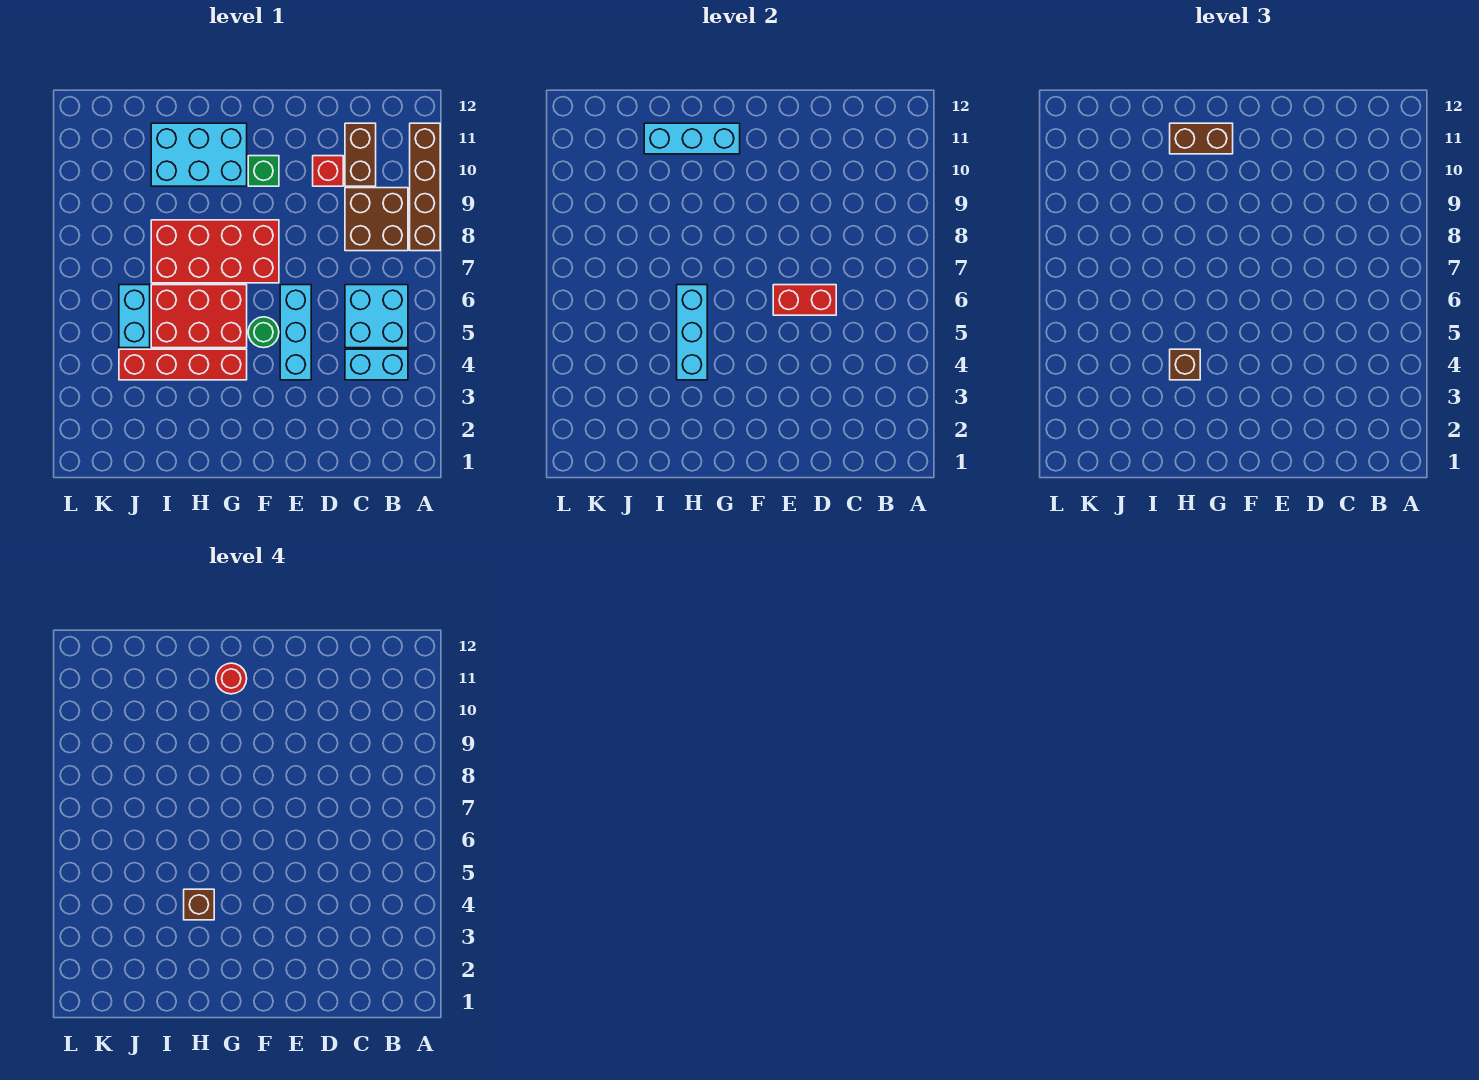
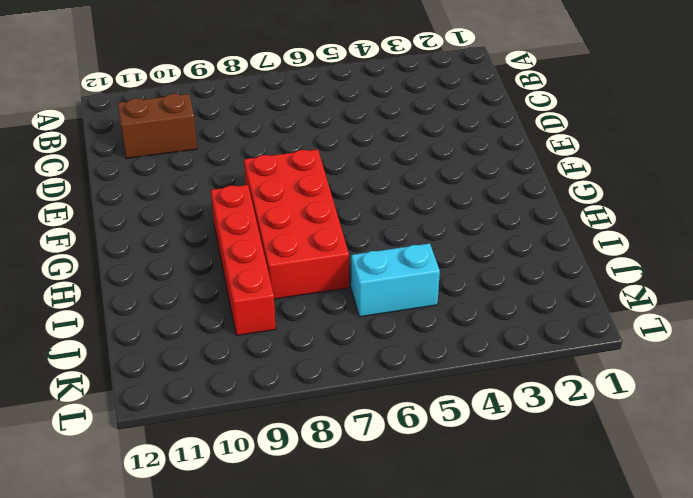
red 1x4 brick [211,185,276,336] -> red 1x4 brick moved to [119,349,247,380]
none -> brown 1x4 brick [410,123,440,251]
none -> cyan 1x2 brick [345,349,408,380]
none -> cyan 2x2 brick [345,285,408,348]

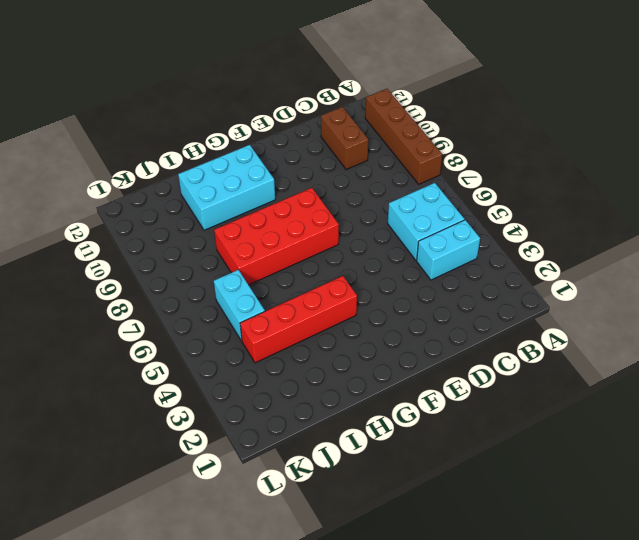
none -> brown 2x2 brick [345,188,408,251]
none -> red 1x1 brick [313,156,343,186]
none -> cyan 1x3 brick [280,285,311,380]

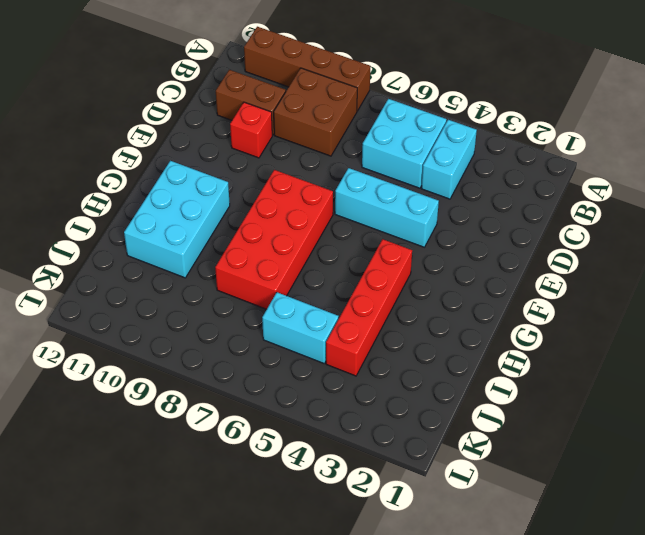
none -> green 1x1 round brick [248,317,279,348]
none -> green 1x1 brick [248,156,279,186]
none -> red 2x3 brick [151,285,247,348]

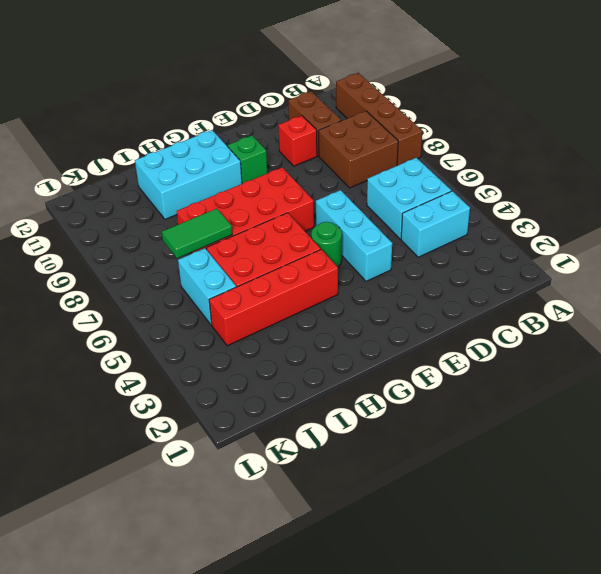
green 1x2 tile [162,209,232,258] -> none
none -> red 1x2 brick [773,285,836,315]
none -> cyan 1x3 brick [644,123,740,154]
none -> cyan 1x3 brick [677,285,707,380]

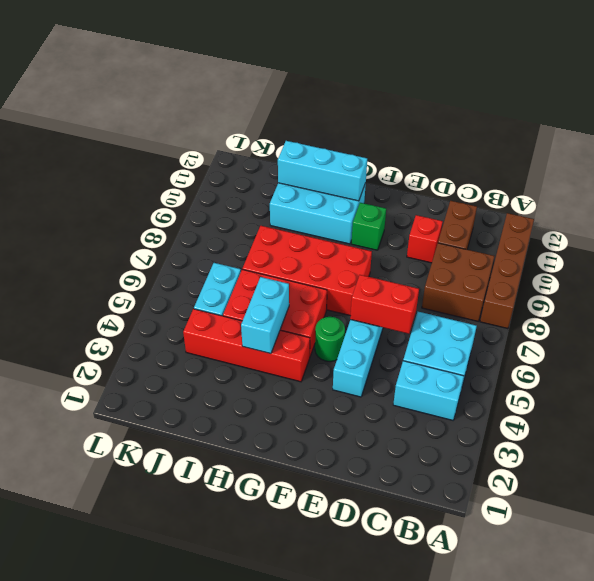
cyan 1x2 brick [241,277,289,354] -> cyan 1x3 brick [677,285,707,380]
none -> brown 1x2 brick [1170,123,1233,154]
none -> brown 1x1 brick [1170,349,1200,380]
none -> red 1x1 round brick [216,663,247,694]

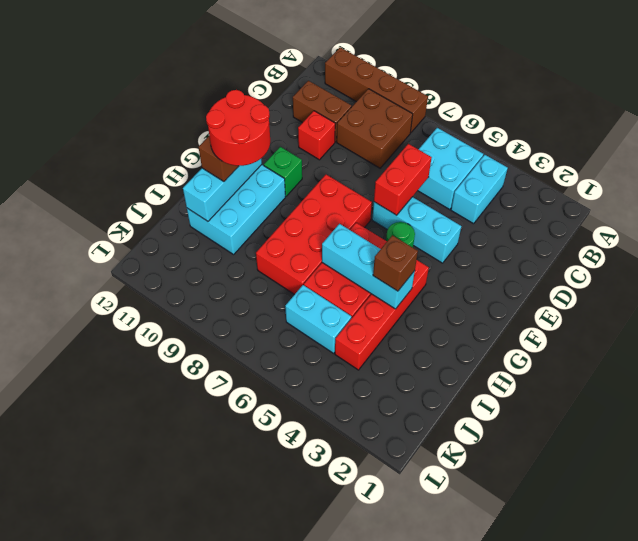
red 2x2 round brick [206,90,270,166] -> red 1x1 round brick [216,663,247,694]
none -> brown 1x1 brick [184,889,214,920]

